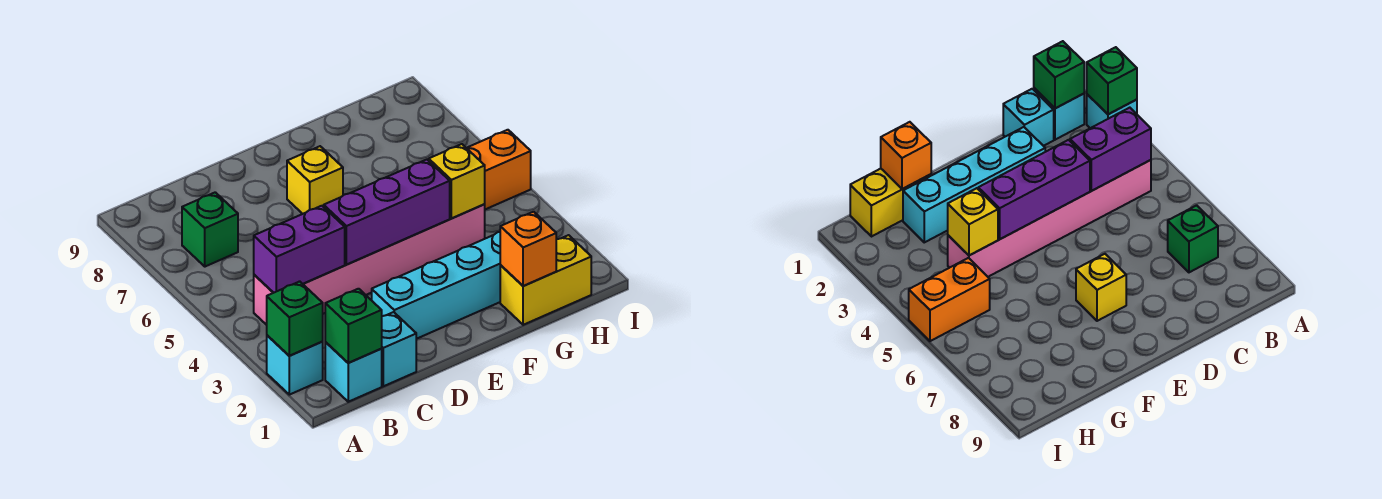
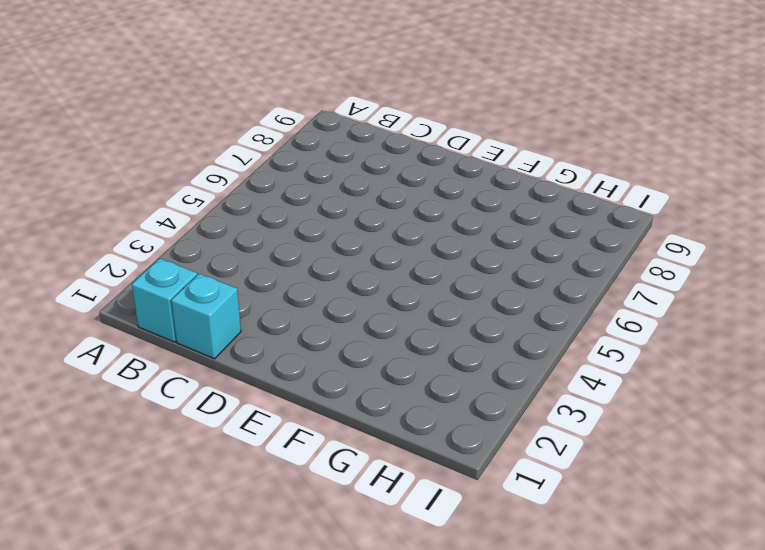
none -> cyan 1x1 brick [267,335,323,395]
none -> pink 1x6 brick [254,204,485,325]
none -> green 1x1 brick [182,192,238,267]

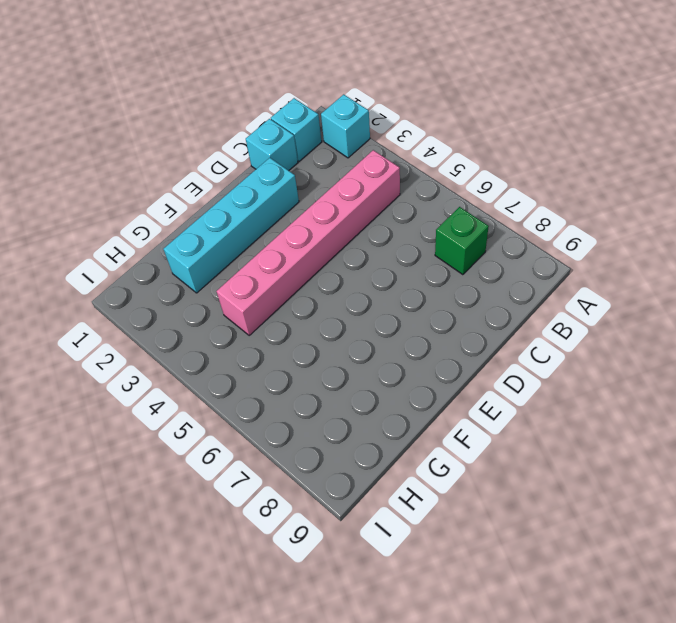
none -> yellow 1x1 brick [287,146,343,214]
none -> yellow 1x2 brick [500,235,591,325]
none -> orange 1x2 brick [467,130,531,209]

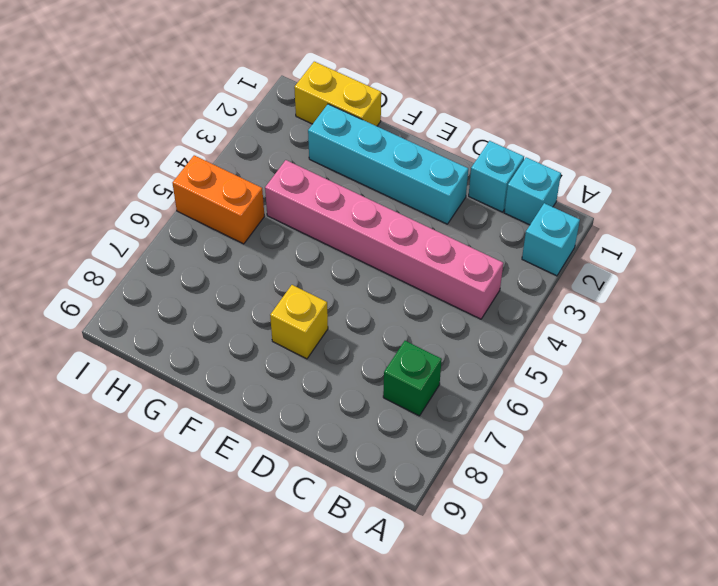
none -> green 1x1 brick [267,281,323,356]
none -> green 1x1 brick [325,289,382,363]
none -> purple 1x2 brick [254,206,345,293]

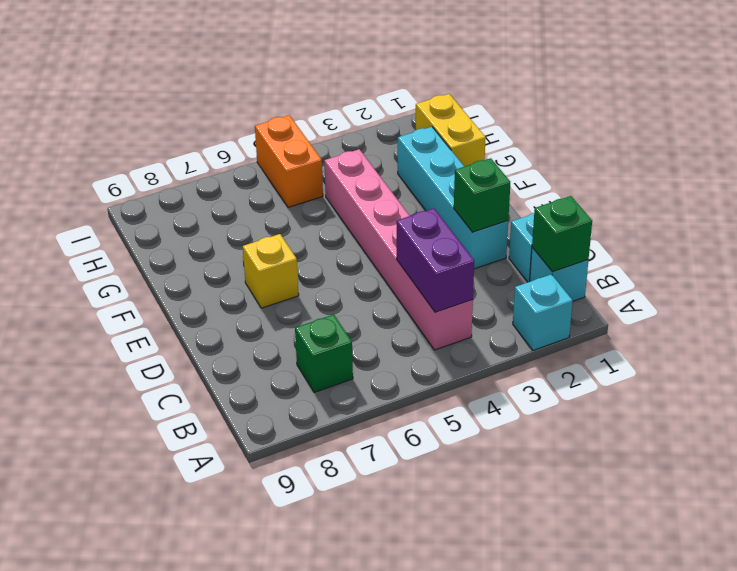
green 1x1 brick [454,158,510,232] -> green 1x1 brick moved to [267,281,323,356]
none -> purple 1x3 brick [324,160,450,265]
none -> orange 1x1 brick [500,212,556,286]
none -> yellow 1x1 brick [429,144,485,218]

